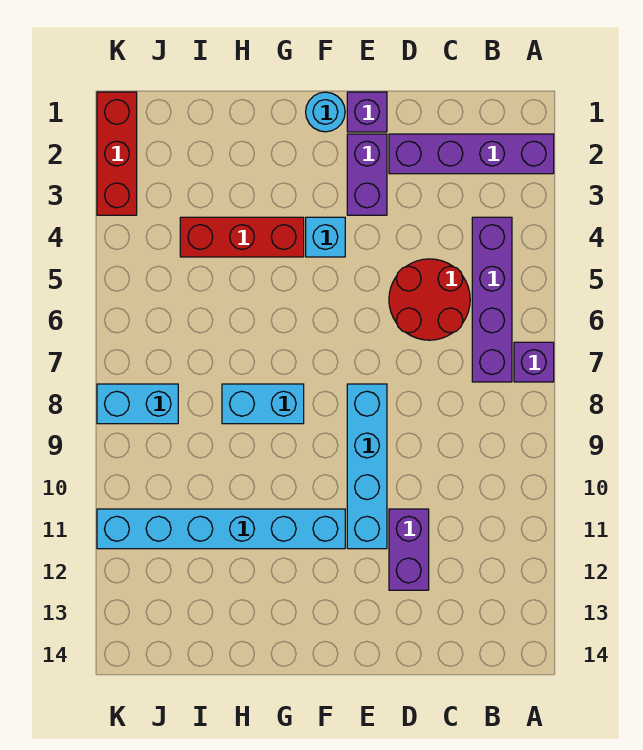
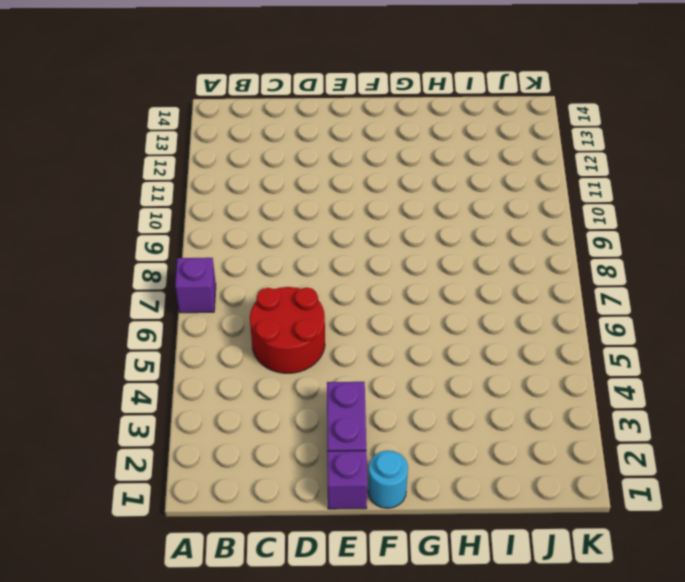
none -> purple 1x4 brick [389,134,554,174]
none -> purple 1x4 brick [472,217,512,382]
none -> purple 1x2 brick [389,509,429,590]

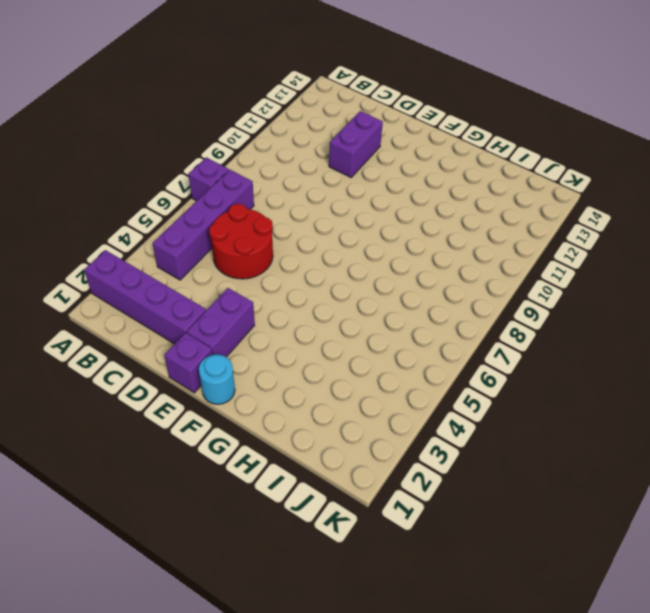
none -> cyan 1x4 brick [347,384,387,549]
none -> cyan 1x1 brick [306,217,345,257]
none -> cyan 1x6 brick [97,509,345,549]

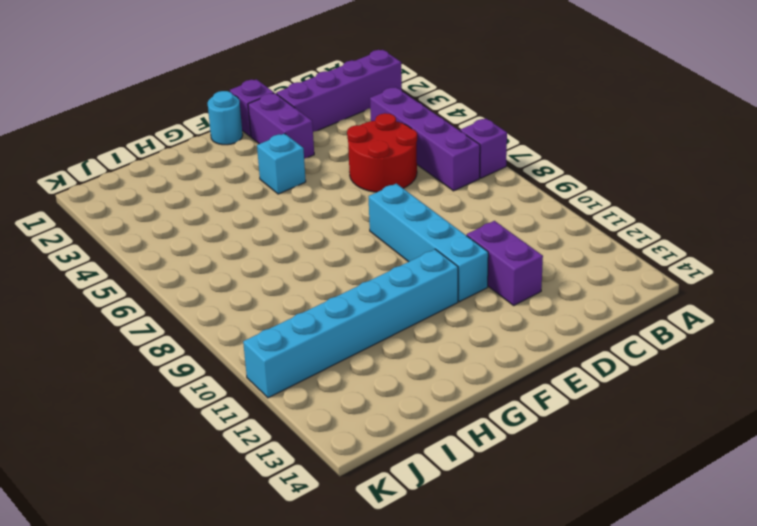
none -> red 1x3 brick [180,217,304,257]
none -> cyan 1x2 brick [222,384,304,424]
none -> cyan 1x2 brick [97,384,178,424]

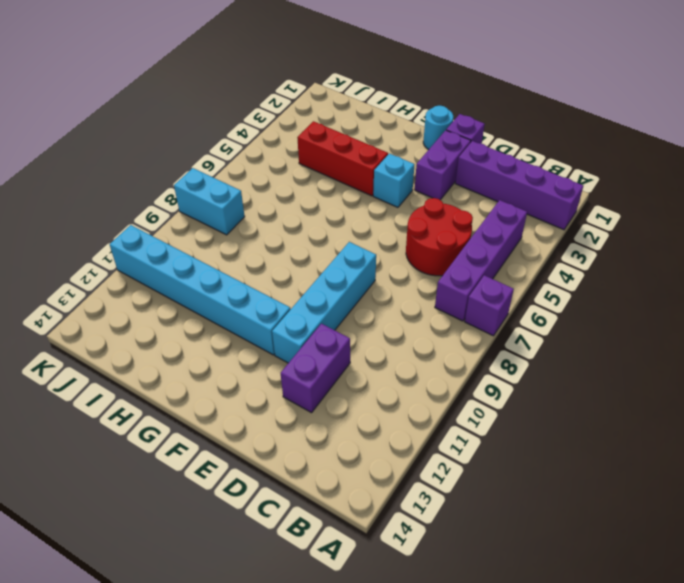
none -> cyan 1x2 brick [222,384,304,424]
none -> red 1x3 brick [97,92,137,215]

